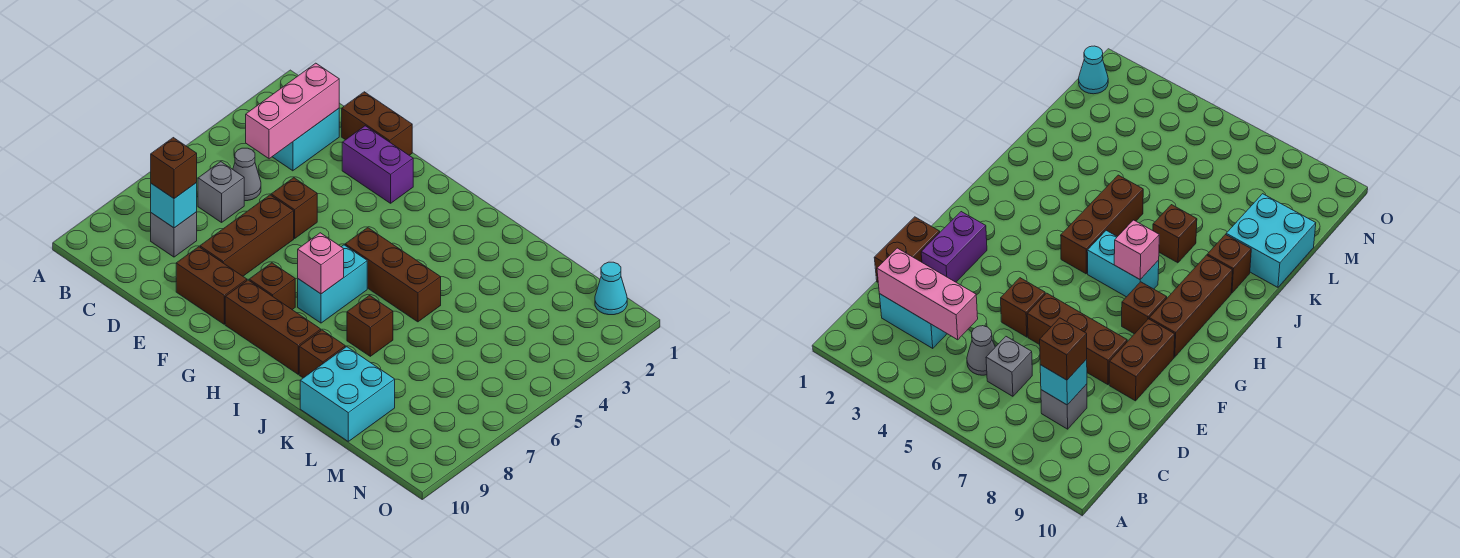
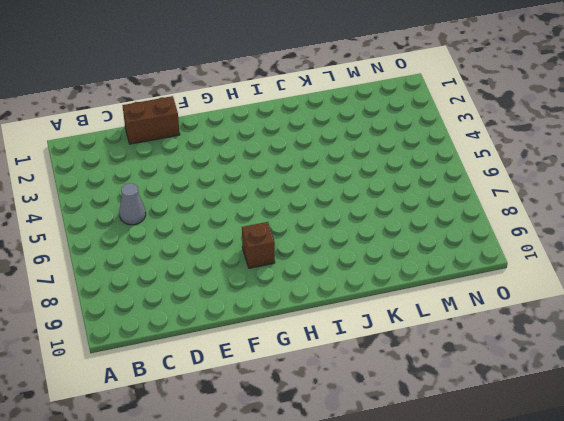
none -> cyan 1x2 brick [272,109,339,171]
none -> grey 1x1 brick [198,162,244,222]
none -> grey 1x1 brick [151,212,197,257]

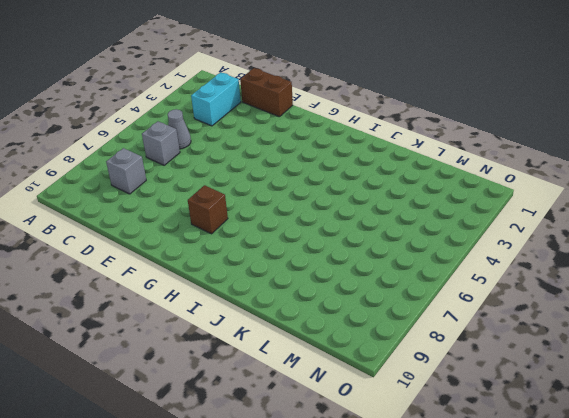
none -> purple 1x2 brick [342,126,413,203]
none -> brown 1x1 brick [271,178,317,238]
none -> brown 1x3 brick [200,195,294,276]

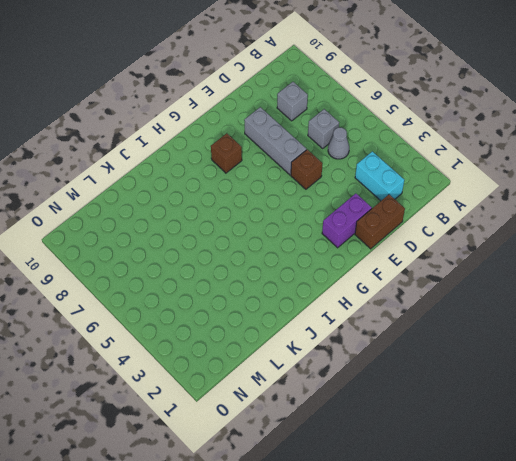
grey 1x3 brick [244,107,306,175] -> brown 1x3 brick [200,195,294,276]
none -> brown 1x2 brick [176,247,247,324]
none -> brown 1x3 brick [225,280,321,374]
none -> brown 1x3 brick [345,228,441,322]

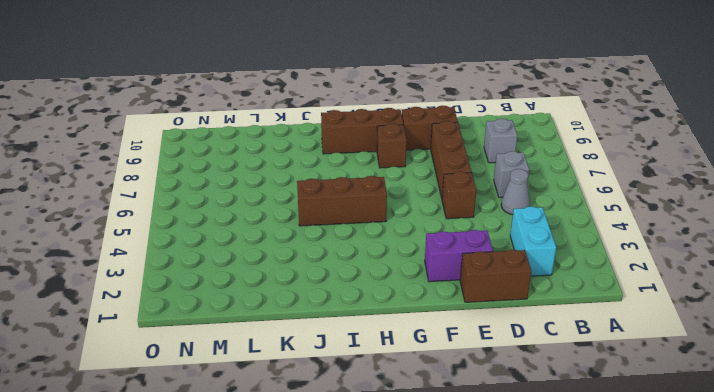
none -> cyan 1x2 brick [298,245,367,323]
none -> brown 1x1 brick [347,296,393,356]
none -> brown 1x1 brick [299,330,345,378]

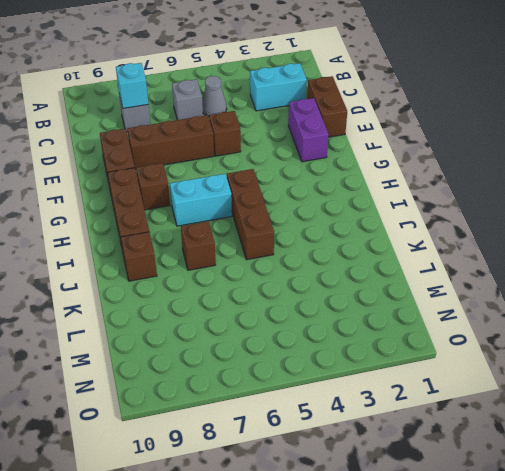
none -> cyan 2x2 brick [300,347,395,441]
none -> cyan 1x1 cone [595,262,627,315]
none -> pink 1x3 brick [246,63,339,159]

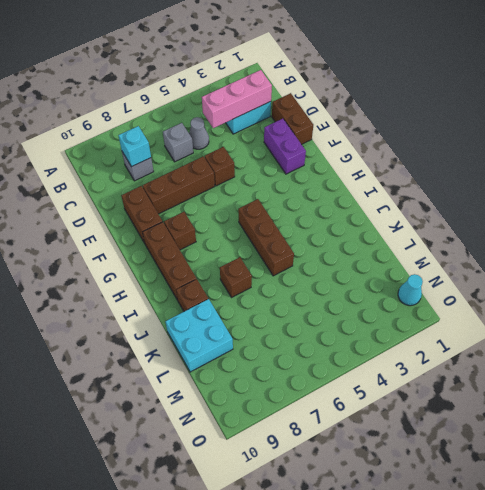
none -> cyan 1x2 brick [298,245,367,323]
none -> pink 1x1 brick [298,233,344,294]
none -> brown 1x1 brick [151,138,197,199]

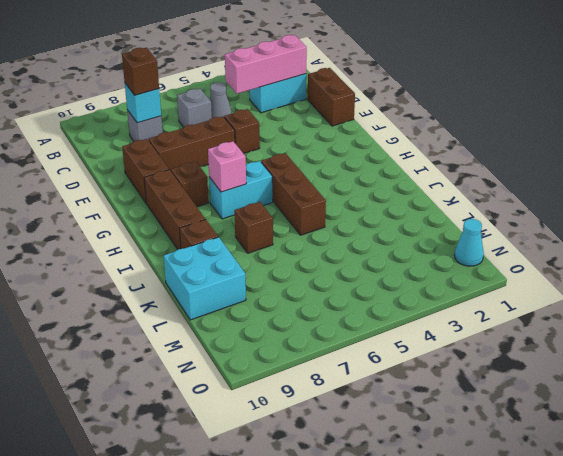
none -> purple 1x2 brick [342,126,413,203]

